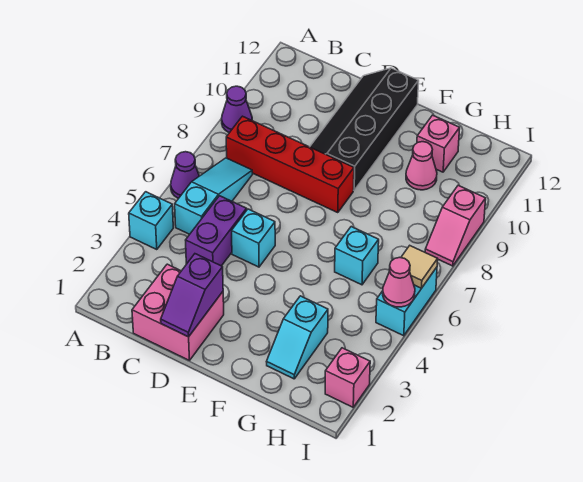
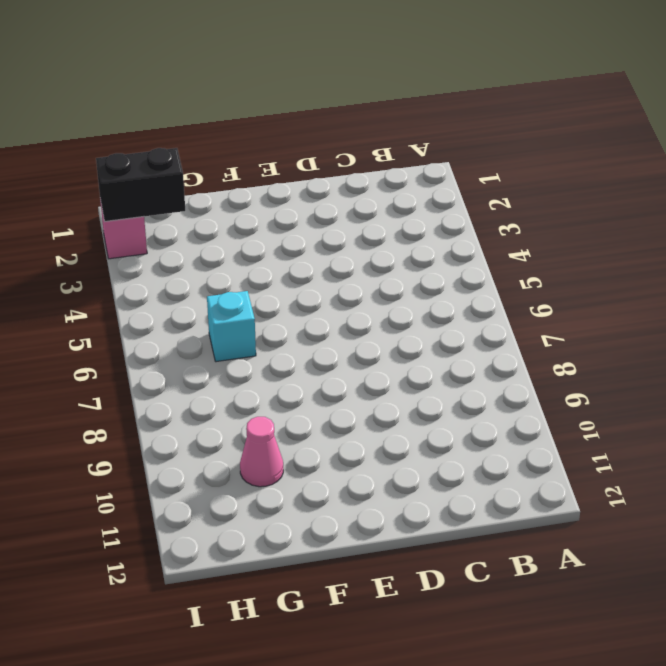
black 1x2 brick [96,148,185,222] -> none
none -> cyan 1x1 brick [129,192,173,250]
none -> purple 1x1 cone [171,152,199,199]
none -> purple 1x1 cone [222,86,252,133]

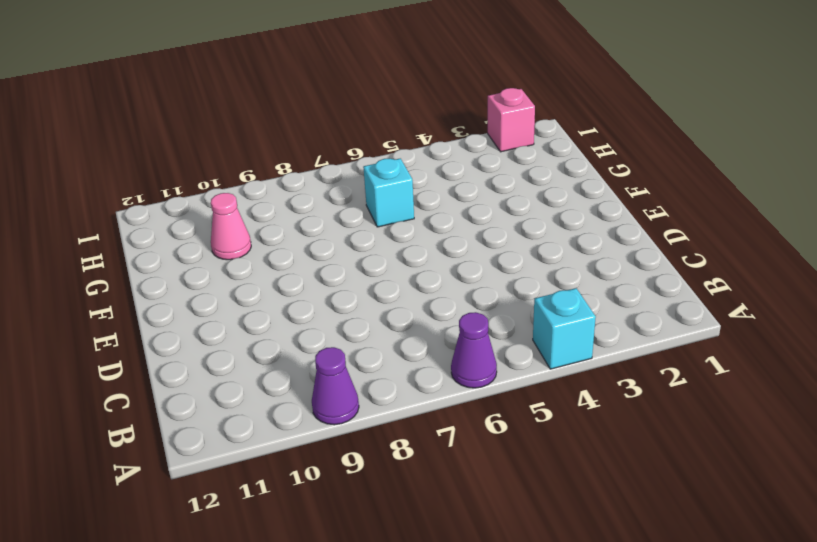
none -> cyan 1x3 slope [175,158,253,234]
none -> red 1x4 brick [226,116,354,213]
none -> pink 2x2 brick [132,264,224,361]

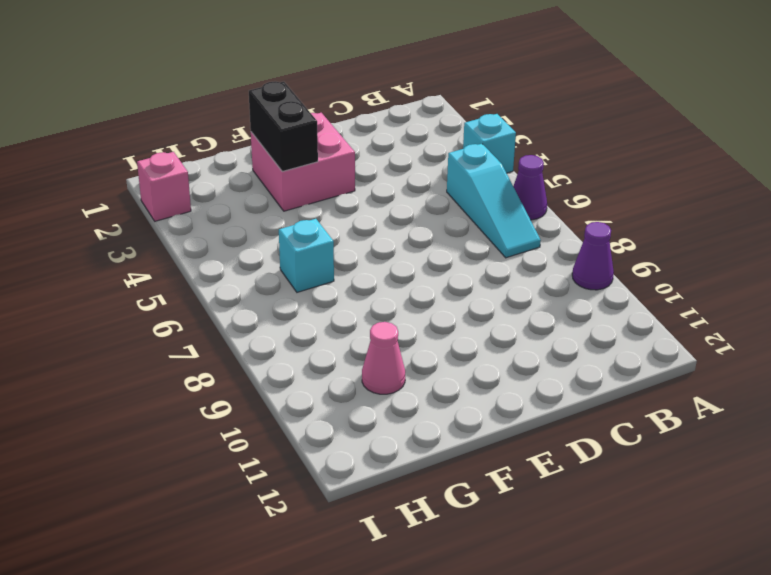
pink 2x2 brick [251,113,355,211] -> pink 2x2 brick moved to [132,264,224,361]
black 1x2 brick [249,81,318,171] -> none
none -> red 1x4 brick [226,116,354,213]
none -> purple 1x2 brick [186,196,247,266]
none -> cyan 1x1 brick [232,209,275,267]

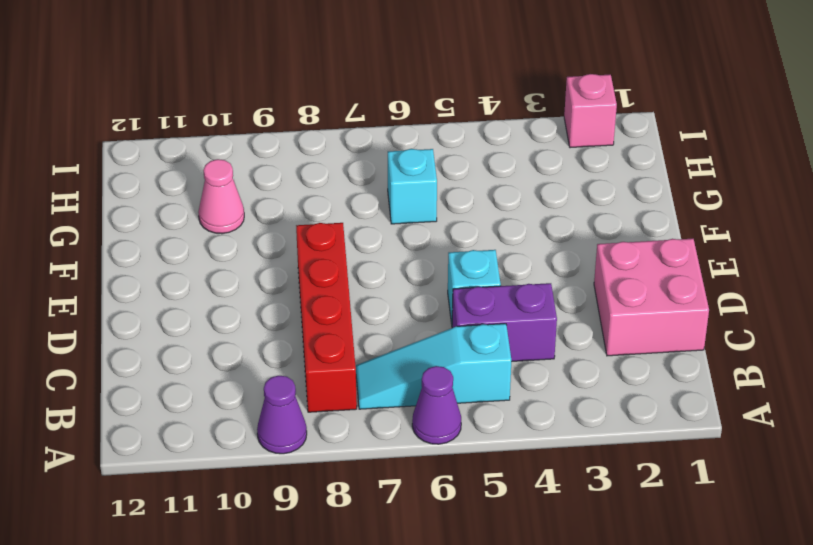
none -> cyan 1x1 brick [129,192,173,250]
none -> black 2x4 slope [310,68,419,190]
none -> cyan 1x2 slope [267,296,328,379]

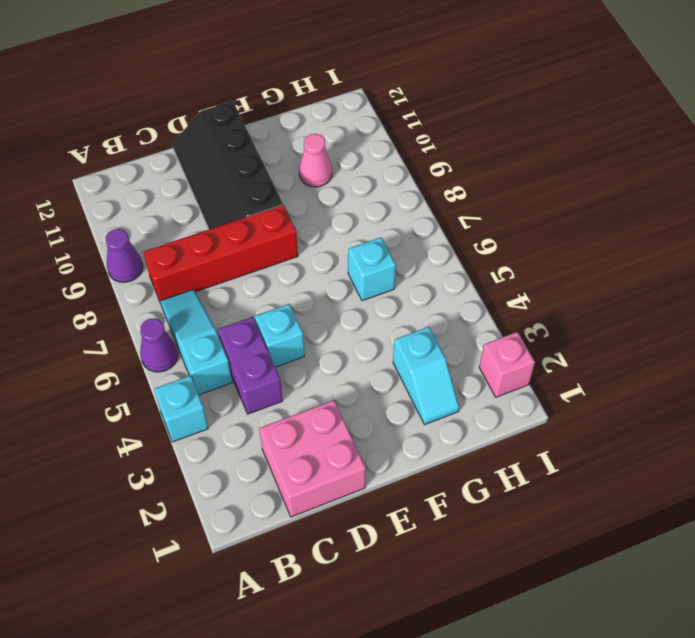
none -> pink 1x1 brick [417,115,460,172]
none -> cyan 1x2 brick [376,267,437,336]
none -> pink 1x2 slope [425,185,486,266]

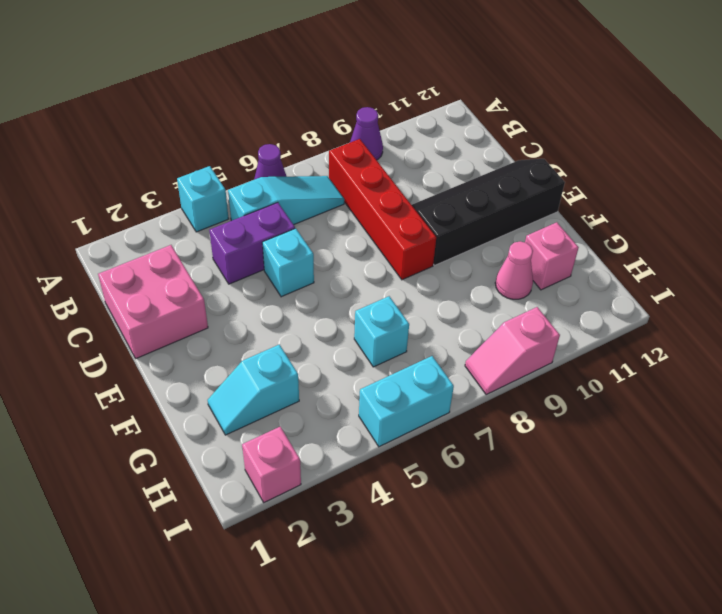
none -> purple 1x2 slope [161,254,223,337]
none -> pink 1x1 cone [383,257,415,307]
none -> tan 1x1 tile [401,246,438,288]

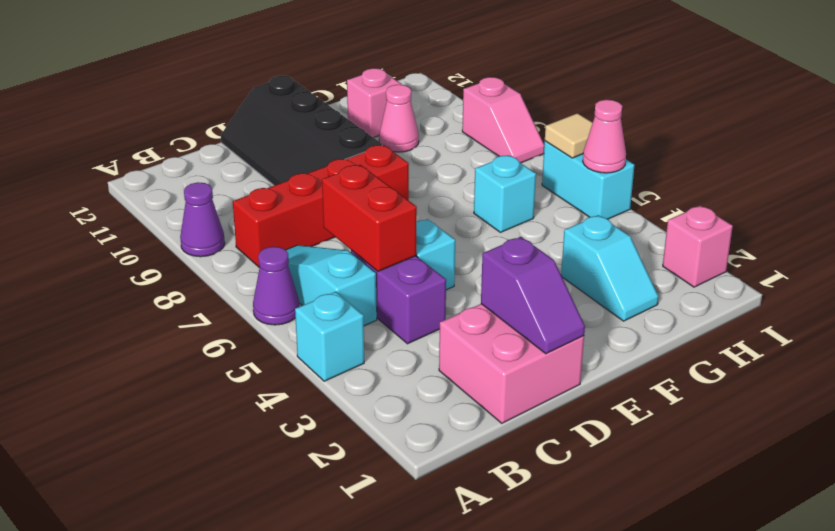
red 1x2 brick [322,165,417,271] -> none

